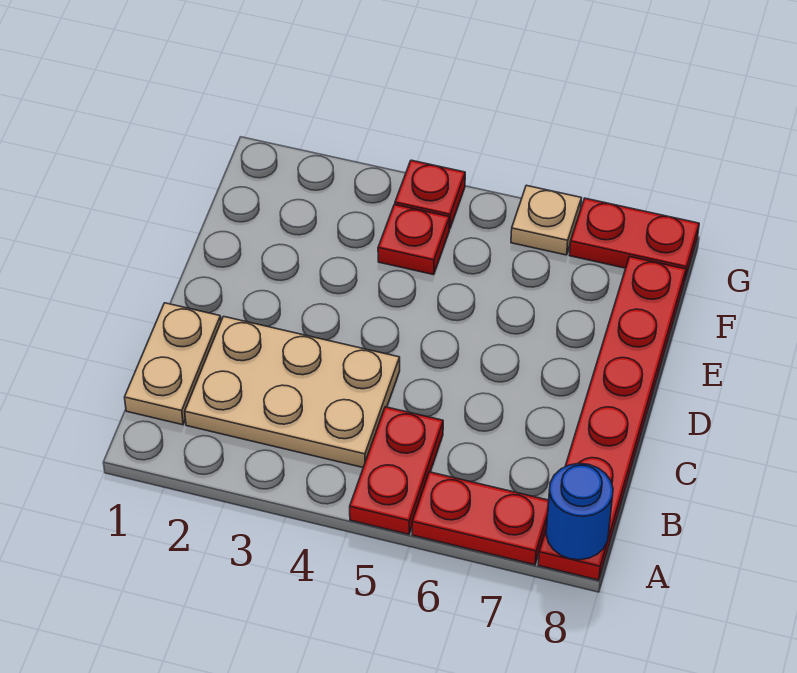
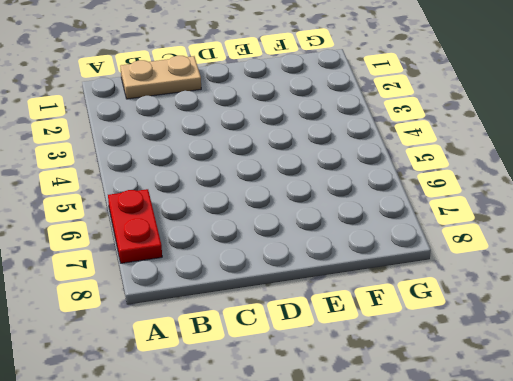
none -> red 1x2 plate [350,407,443,534]
none -> red 1x6 plate [538,257,686,580]

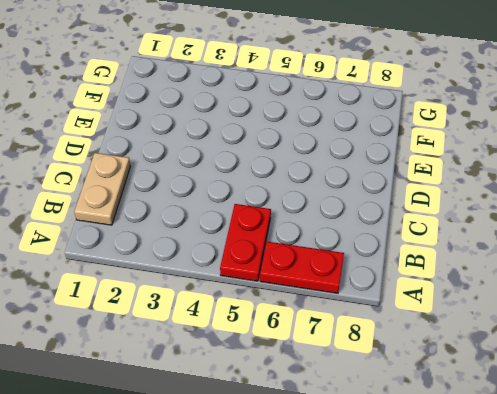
none -> red 1x6 plate [538,257,686,580]
none -> tan 2x3 plate [185,316,400,467]

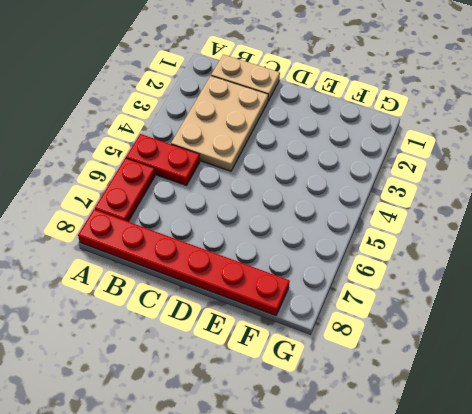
none -> red 1x1 plate [378,204,450,275]
none -> red 1x1 plate [395,160,465,229]

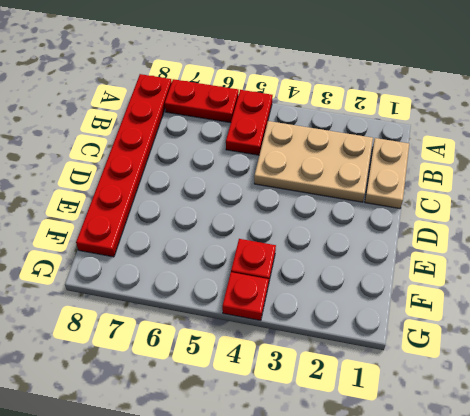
none -> tan 1x1 plate [511,185,581,255]
none -> red 1x2 plate [570,198,699,279]

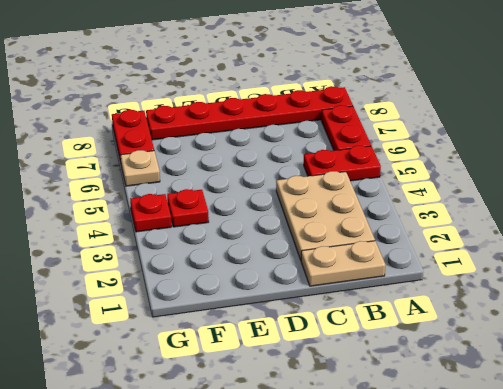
none -> blue 1x1 round brick [546,463,613,560]

